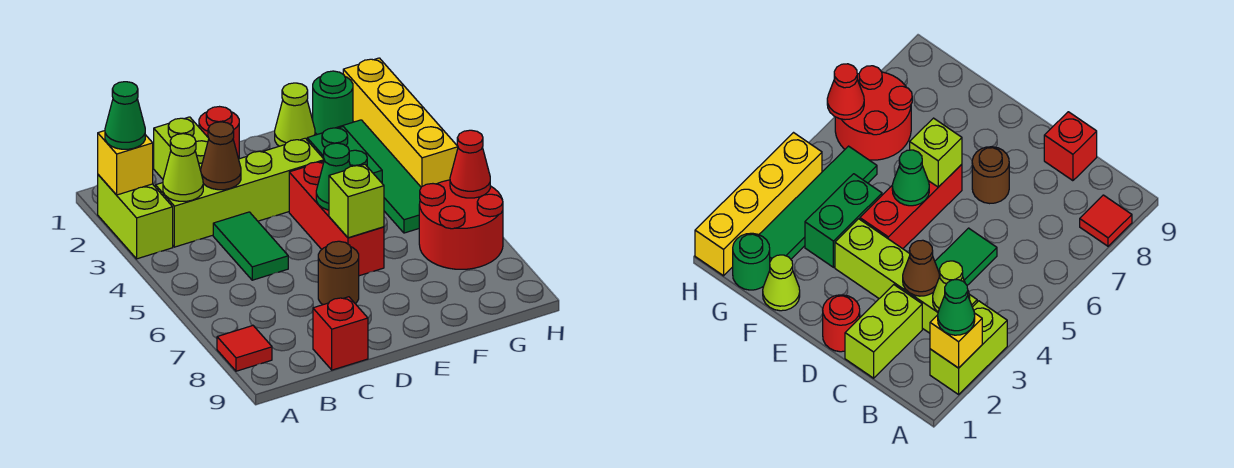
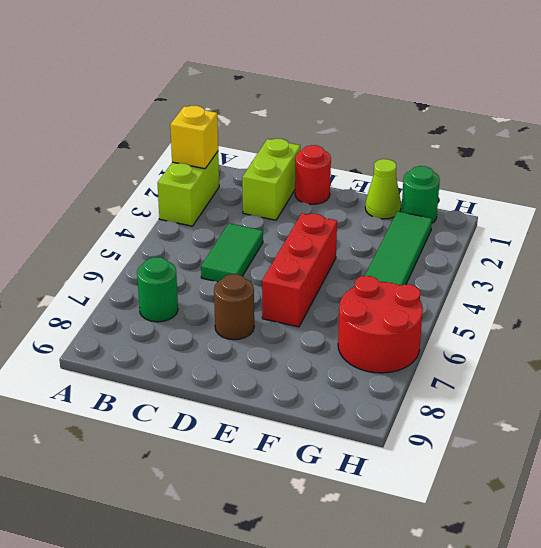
green 1x1 round brick [137,257,178,322] -> none
none -> red 1x1 tile [217,326,272,371]
none -> lime 1x4 brick [156,138,324,247]
none -> red 1x1 brick [313,297,368,370]

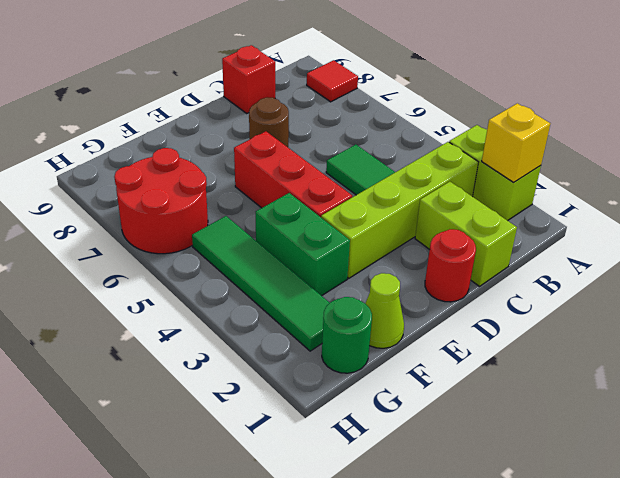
none -> yellow 1x4 brick [343,58,458,187]
none -> lime 1x1 cone [163,134,203,201]
none -> brown 1x1 cone [200,122,241,190]

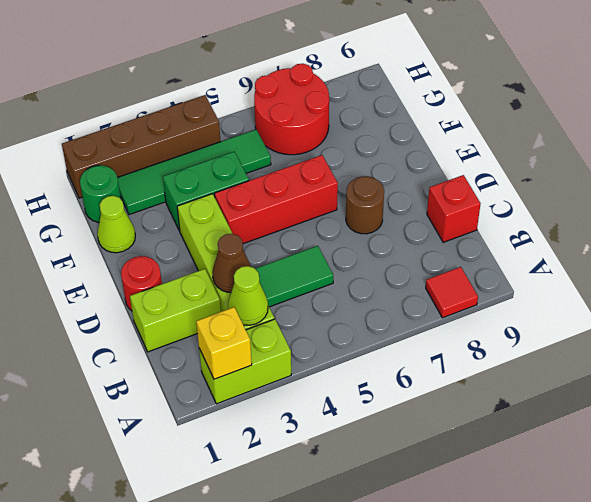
brown 1x4 brick [62,95,221,198] -> yellow 1x4 brick [343,58,458,187]
none -> green 1x1 cone [316,143,350,210]
none -> lime 1x1 brick [329,164,384,238]
none -> red 1x1 cone [450,130,490,198]

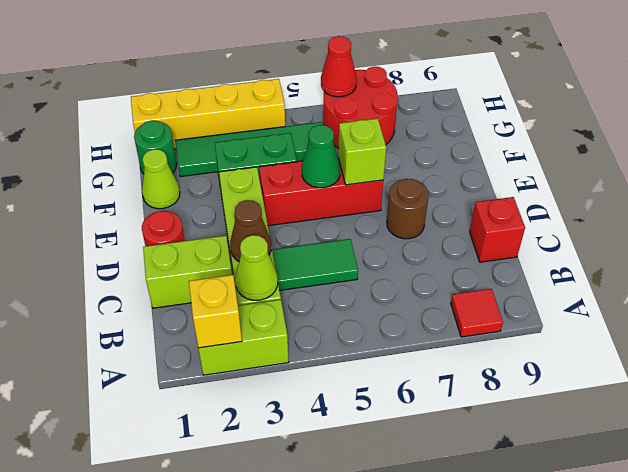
none -> green 1x1 cone [105,82,145,149]

